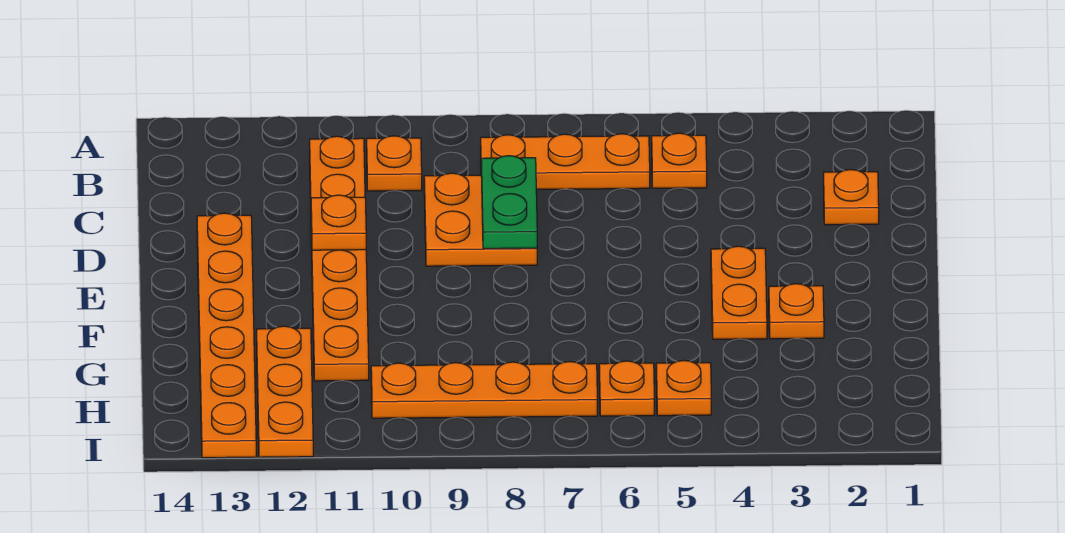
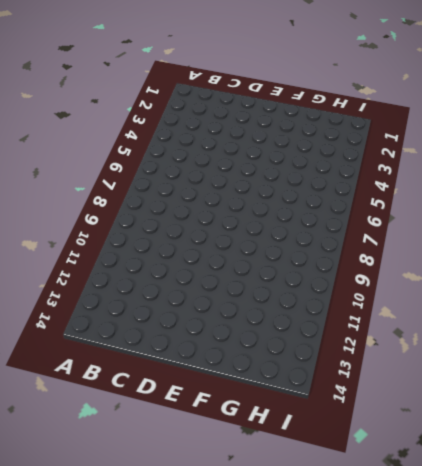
none -> orange 1x1 plate [652,133,707,188]
none -> orange 1x3 plate [481,134,650,189]
none -> orange 1x1 plate [367,136,422,191]

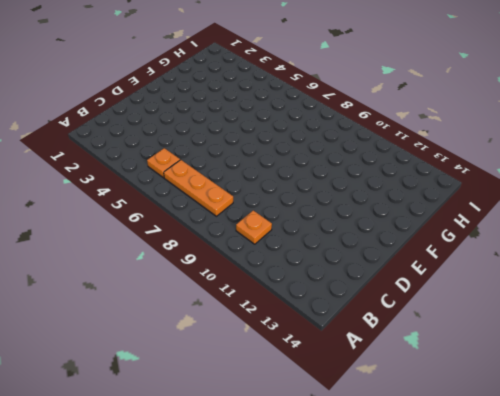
none -> orange 1x6 plate [310,136,369,381]
none -> orange 1x1 plate [824,170,879,225]
none -> orange 2x2 plate [424,173,537,266]

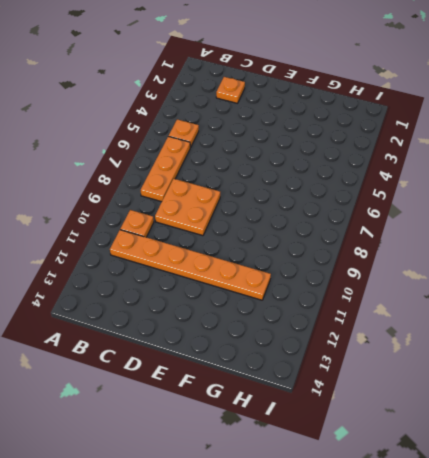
none -> orange 1x6 plate [197,213,256,458]
none -> orange 1x2 plate [711,246,767,339]
none -> orange 1x1 plate [769,284,824,339]

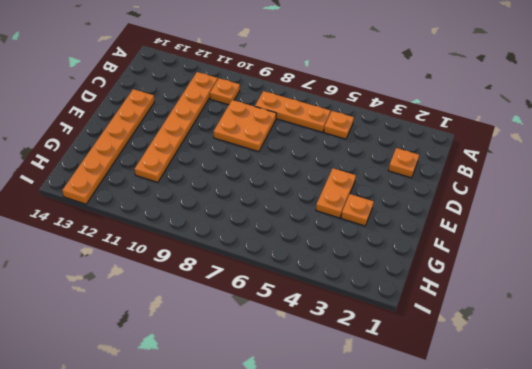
none -> orange 1x3 plate [257,326,313,457]
none -> orange 1x1 plate [656,360,711,416]
none -> orange 1x1 plate [599,361,654,416]

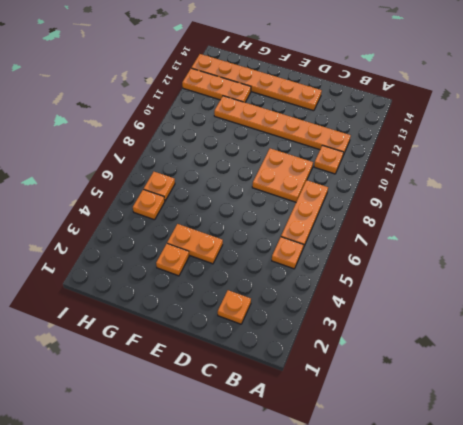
none -> orange 1x4 plate [371,362,597,418]
none -> green 1x2 plate [481,156,537,249]
none -> orange 1x1 plate [311,195,366,250]

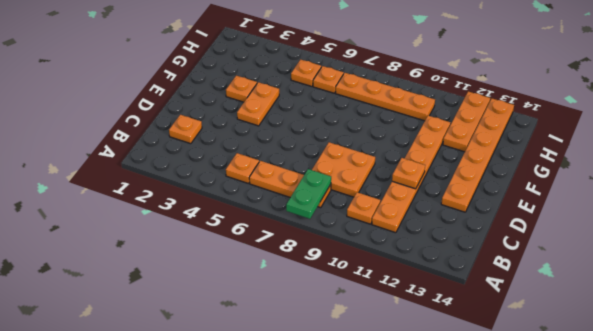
green 1x2 plate [286,169,331,219] -> green 1x2 plate moved to [481,156,537,249]

